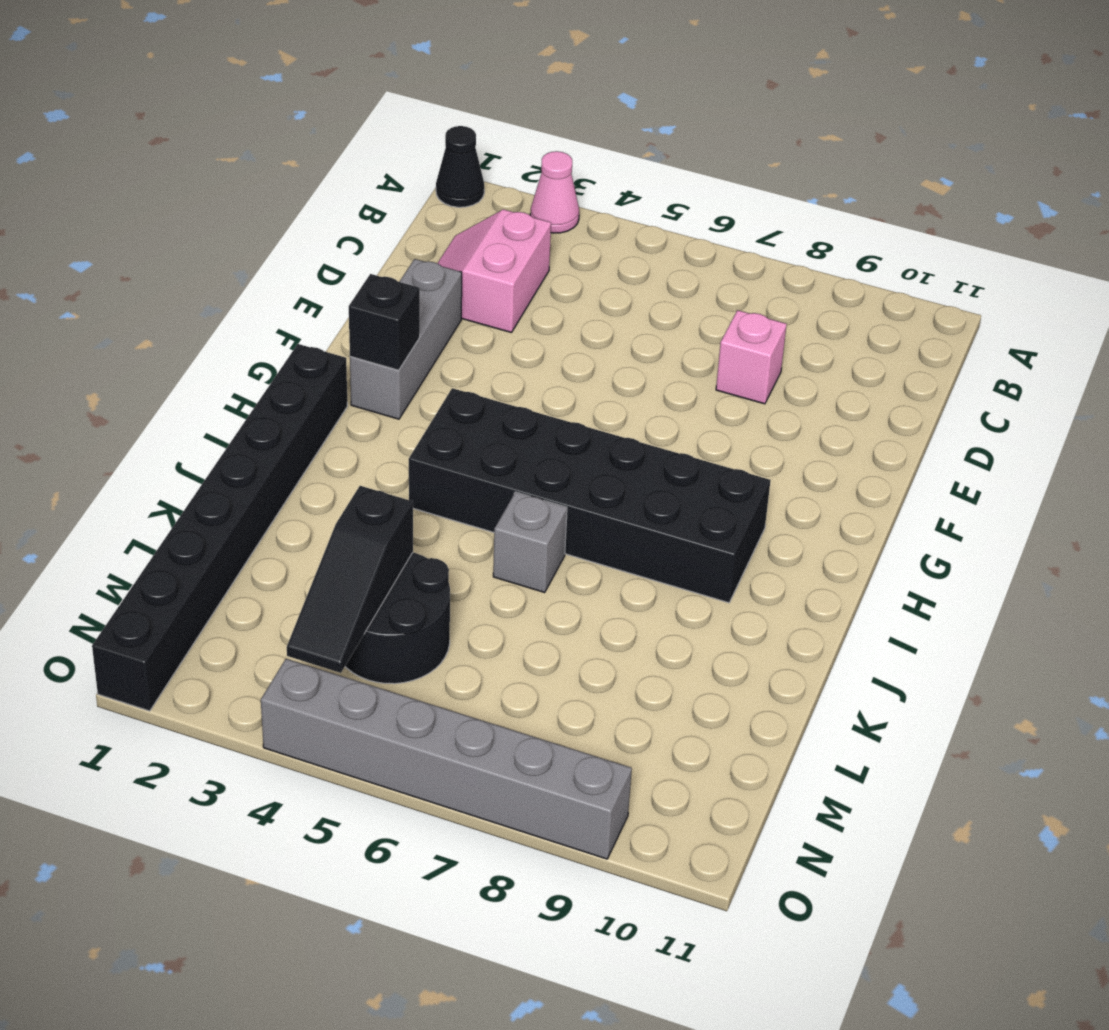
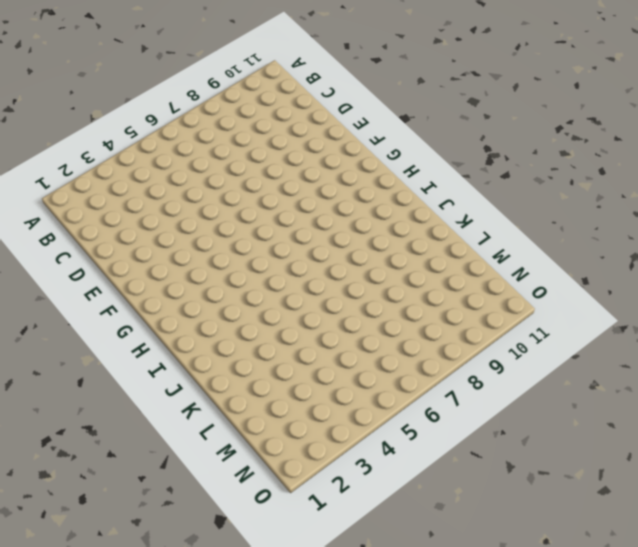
none -> black 1x1 cone [436,126,484,207]
none -> pink 1x1 cone [530,151,579,233]
none -> pink 2x2 slope [437,209,551,333]

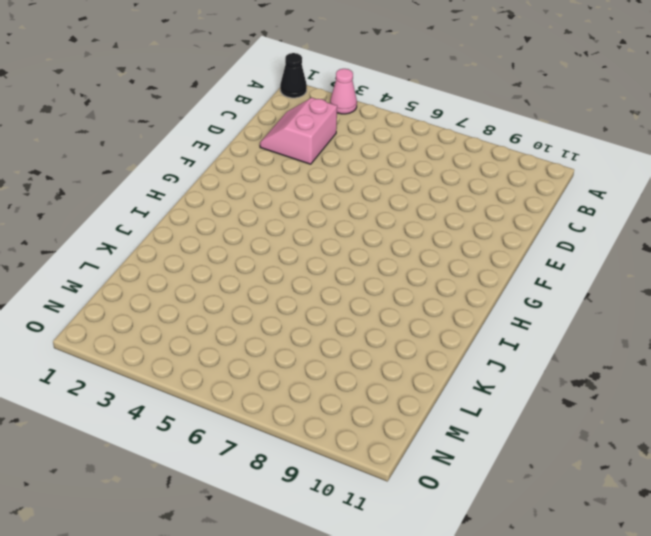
none -> pink 1x1 brick [716,310,787,404]
none -> grey 1x3 brick [350,259,462,419]
none -> black 1x8 brick [92,344,347,711]

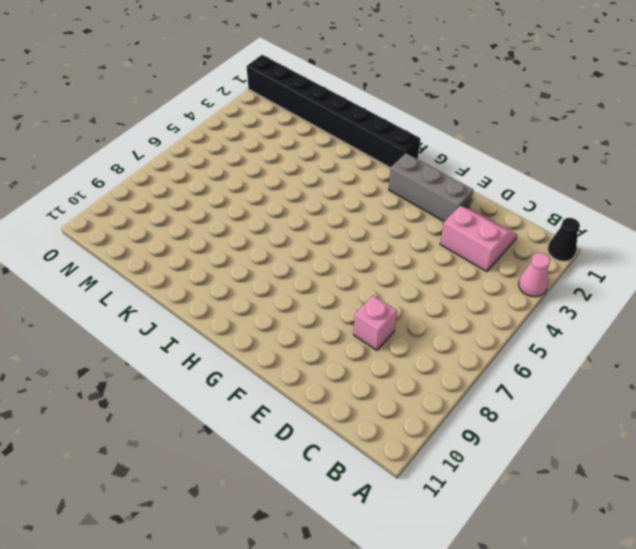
none -> black 2x6 brick [409,388,771,603]
none -> grey 1x1 brick [493,492,567,592]
none -> black 2x2 round brick [345,552,450,684]

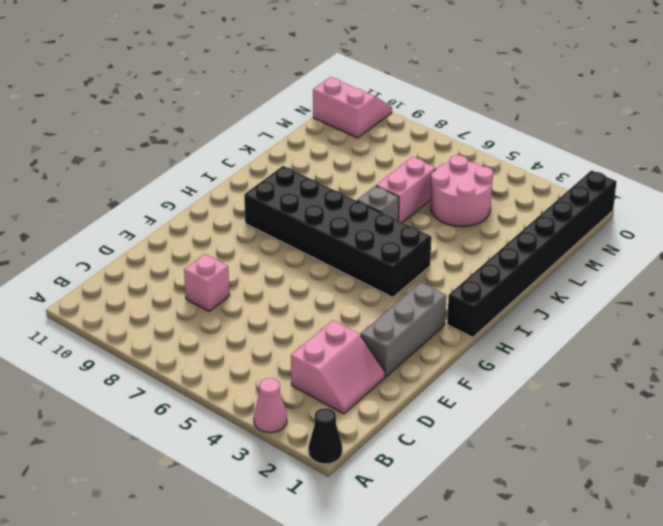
pink 1x2 brick [376,157,436,223] -> none
pink 2x2 round brick [431,155,493,227] -> black 2x2 round brick [345,552,450,684]
pink 2x2 slope [313,77,392,138] -> none
none -> grey 1x6 brick [261,659,632,859]
none -> black 1x1 brick [349,274,420,370]
none -> black 1x3 slope [287,486,413,673]

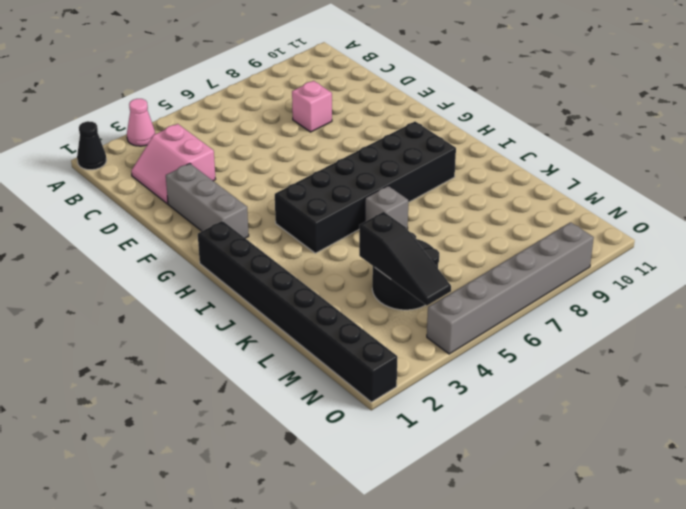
none -> black 1x1 brick [349,274,420,370]

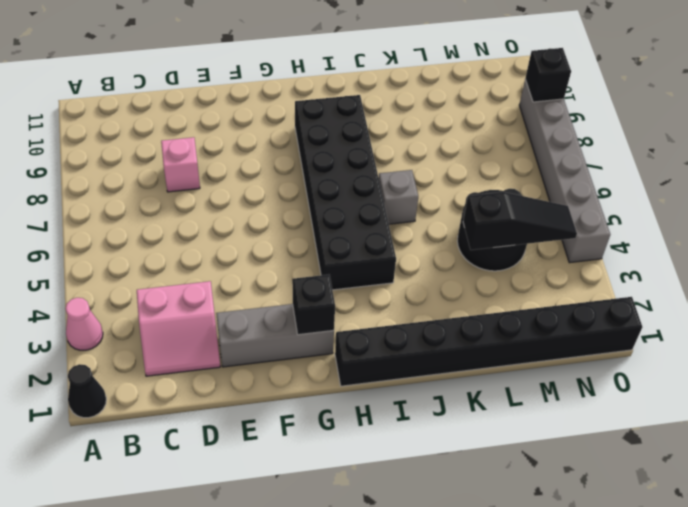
black 1x1 brick [525,48,571,102] -> none

